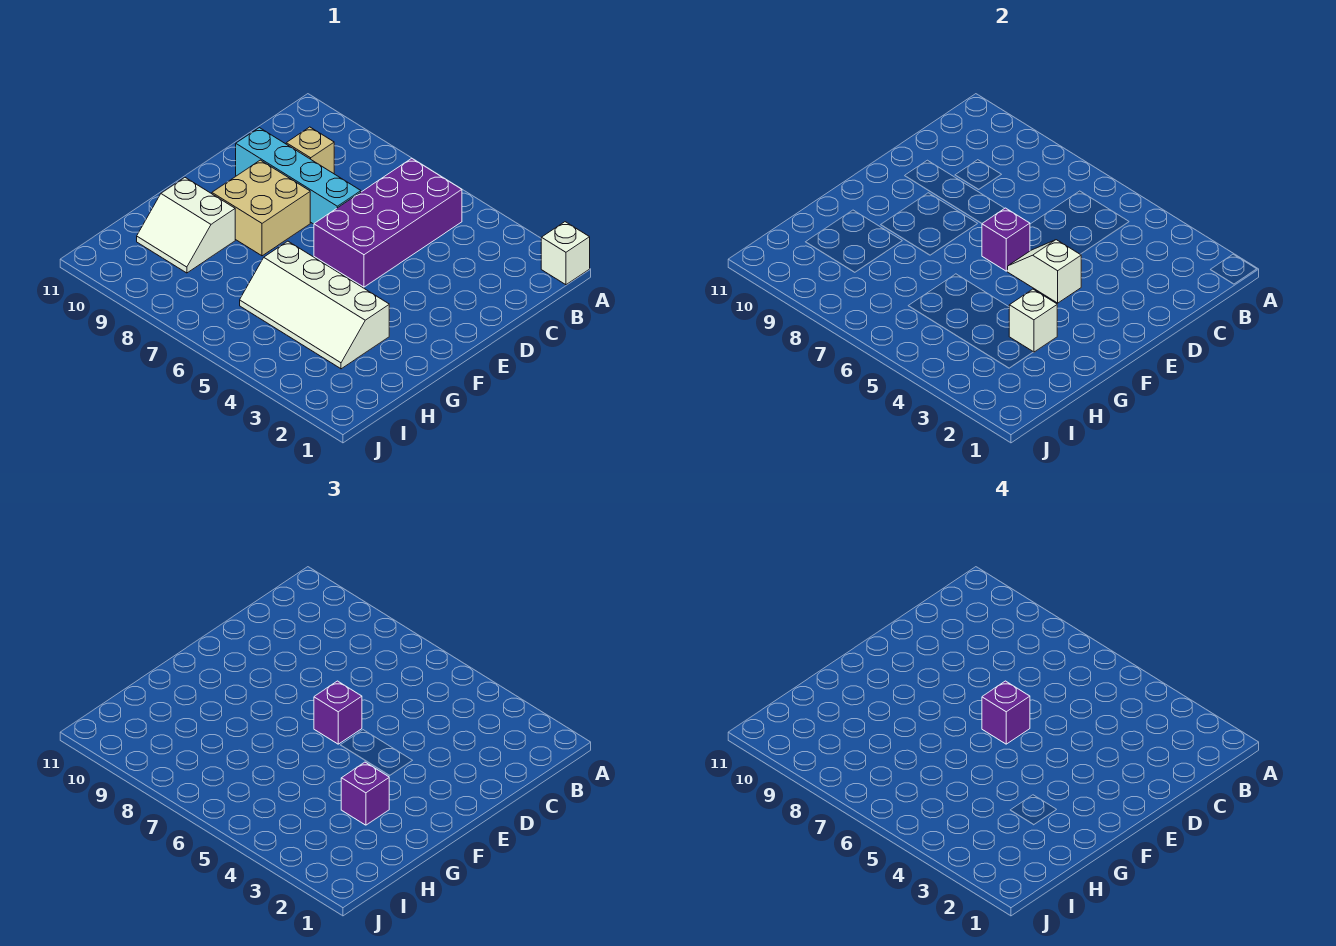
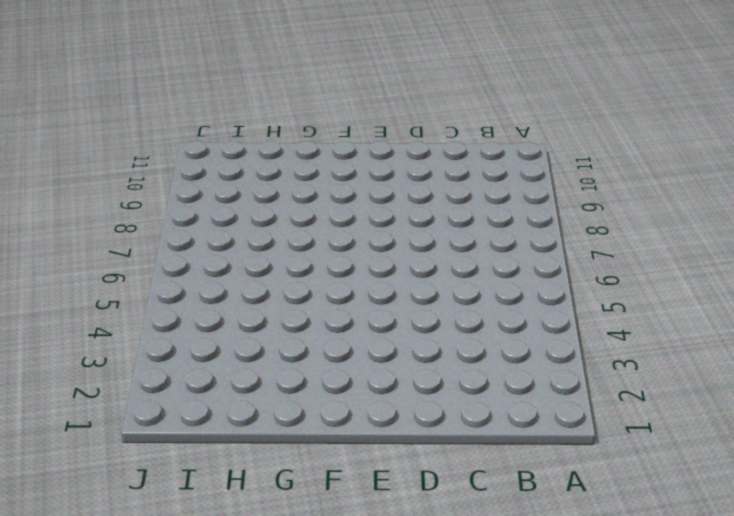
none -> white 1x1 brick [541,222,590,285]
none -> purple 2x4 brick [314,158,462,287]
none -> tan 1x1 brick [286,127,334,174]

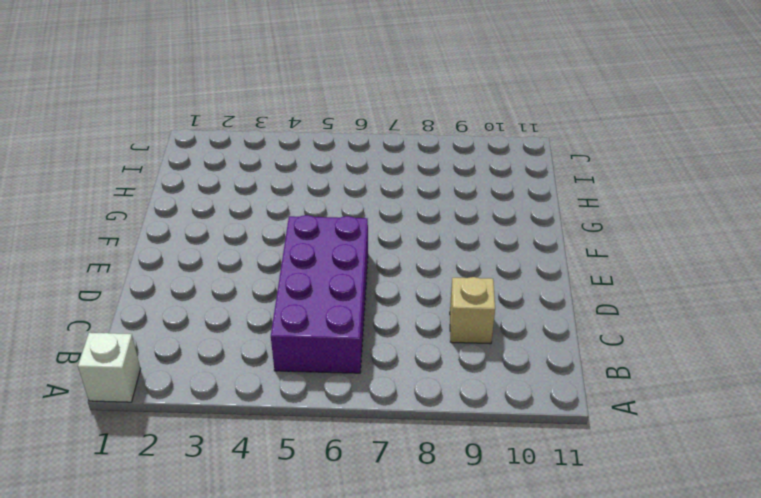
none -> cyan 1x4 brick [236,128,361,224]
none -> tan 2x2 brick [212,160,310,256]
none -> white 2x4 slope [240,241,389,369]

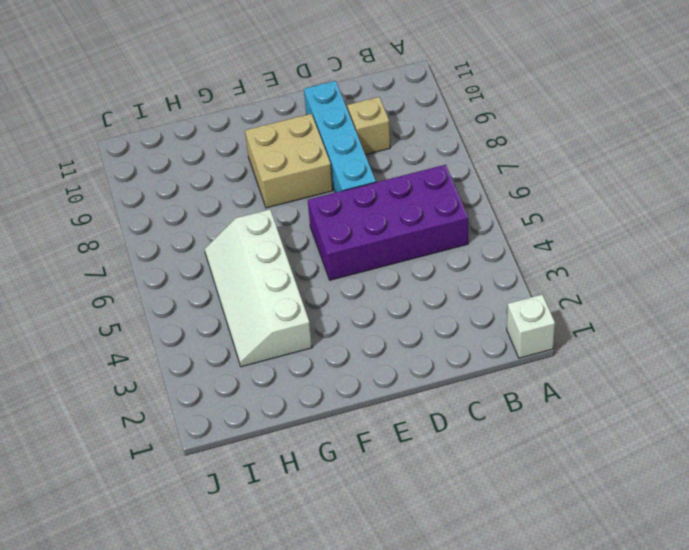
none -> white 2x2 slope [137,178,235,273]
none -> white 1x2 slope [1007,240,1081,303]
none -> purple 1x1 brick [982,208,1030,271]

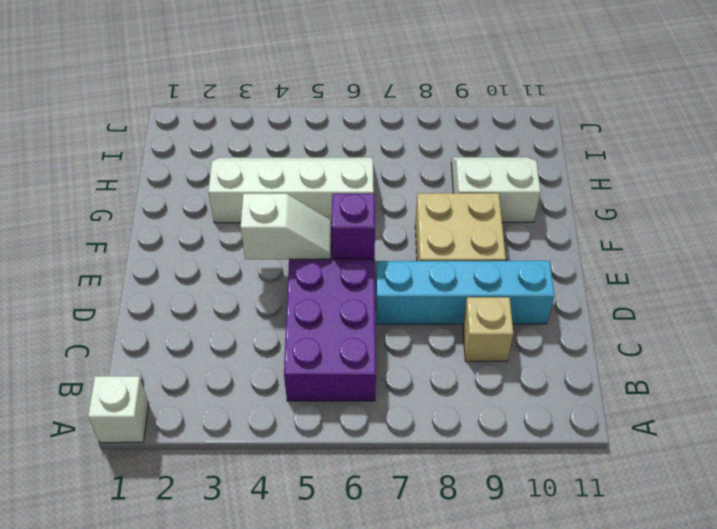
none -> white 1x1 brick [1009,289,1057,352]
none -> purple 1x1 brick [314,681,362,744]
none -> purple 1x1 brick [341,762,389,825]

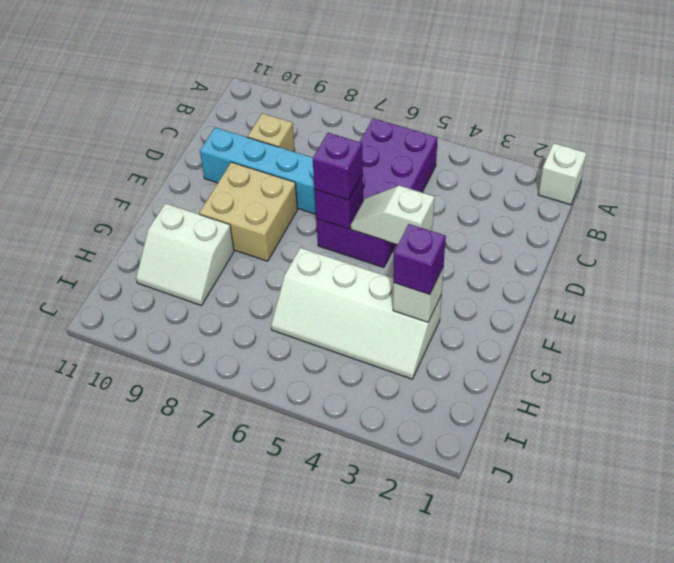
none -> purple 1x1 brick [982,681,1030,744]

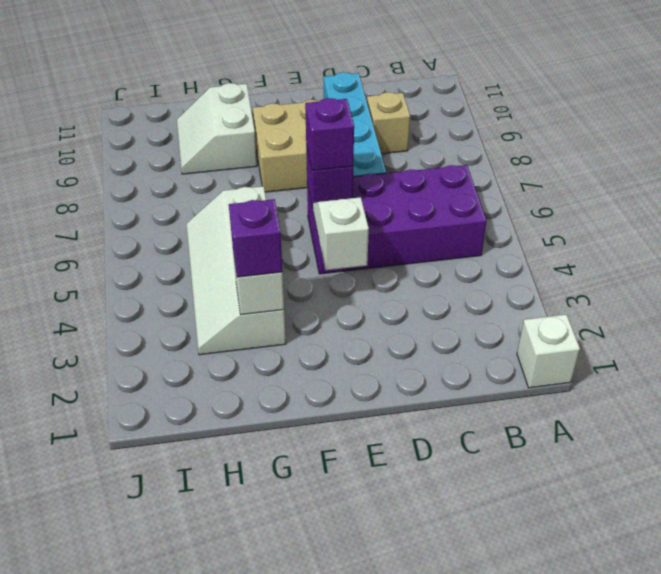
none -> purple 1x1 brick [982,681,1030,744]

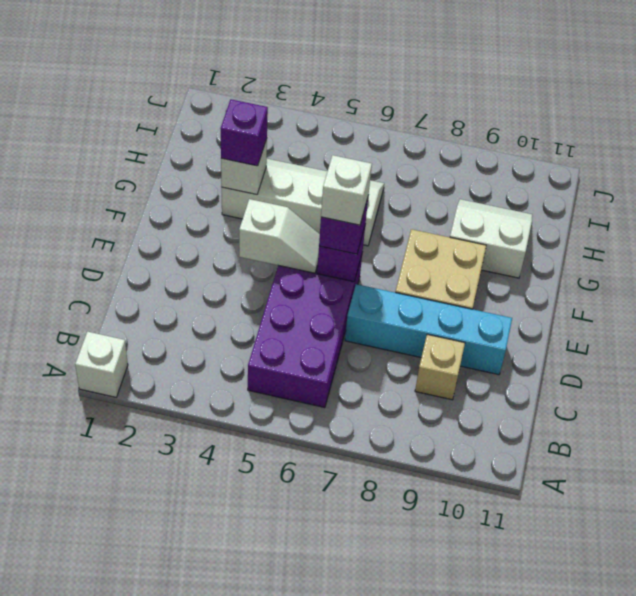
white 1x1 brick [321,155,372,225] -> purple 1x1 brick [982,681,1030,744]

